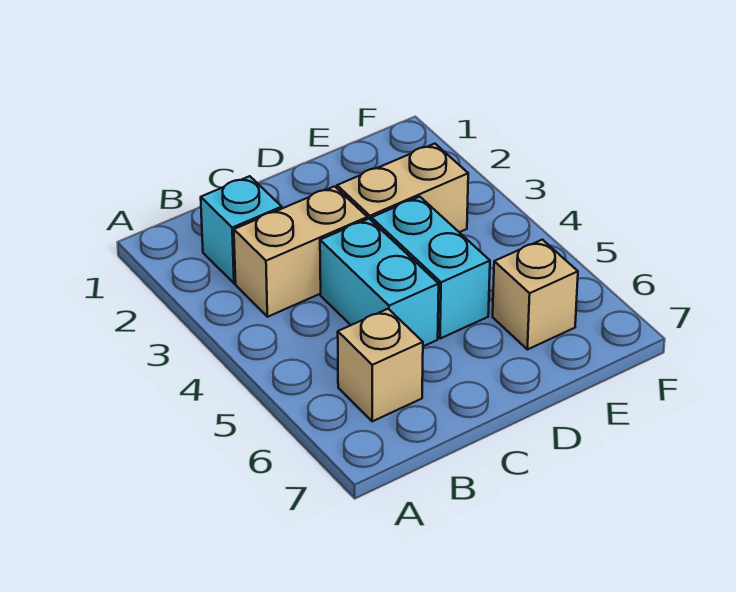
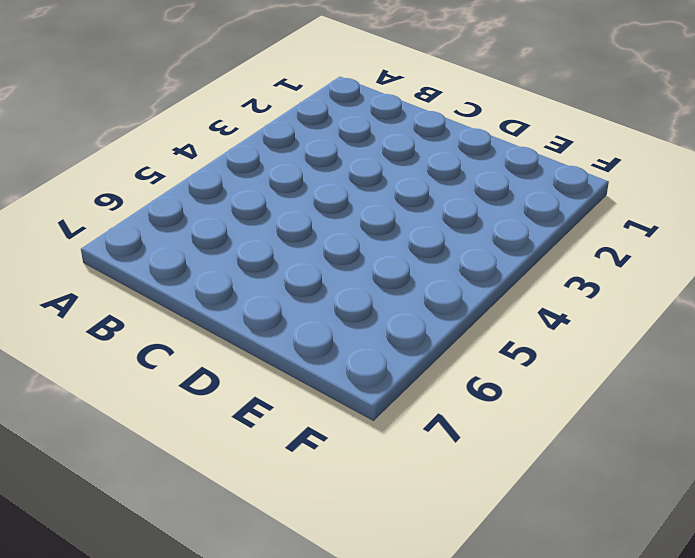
none -> cyan 1x1 brick [201,176,282,284]
none -> tan 1x2 brick [234,186,367,317]

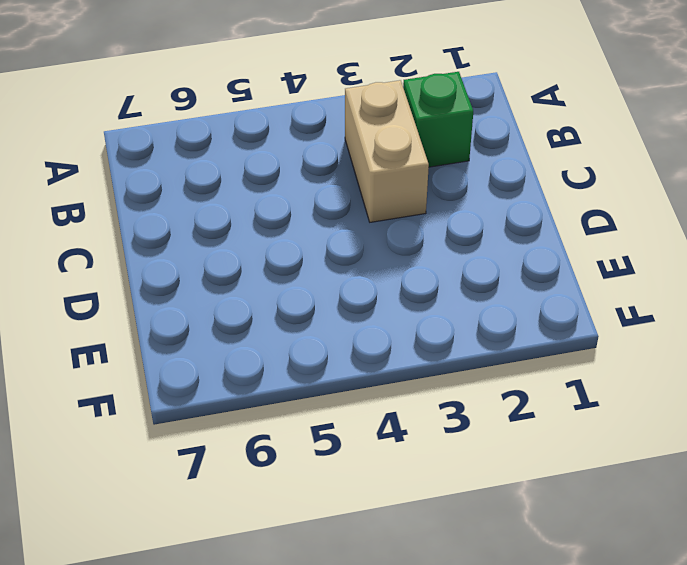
green 1x1 brick [403,72,473,167] -> cyan 1x1 brick [201,176,282,284]
none -> tan 1x1 brick [338,309,423,421]
none -> cyan 1x2 brick [320,219,439,346]

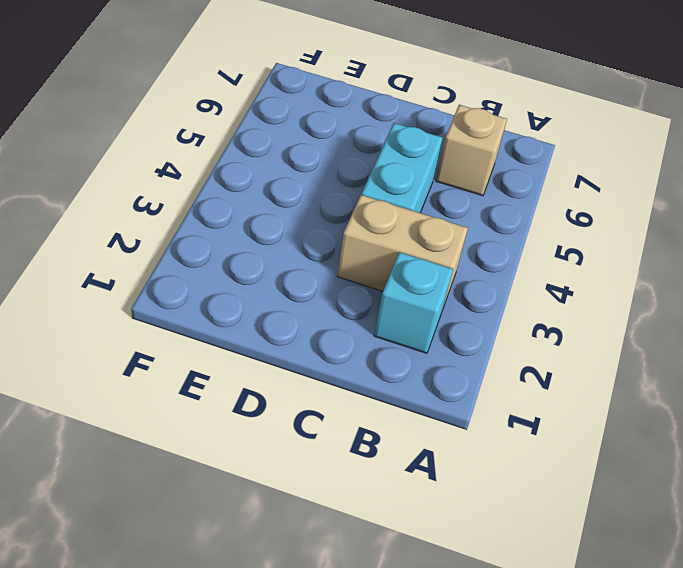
none -> tan 1x2 brick [337,144,468,232]
none -> cyan 1x2 brick [372,197,490,339]

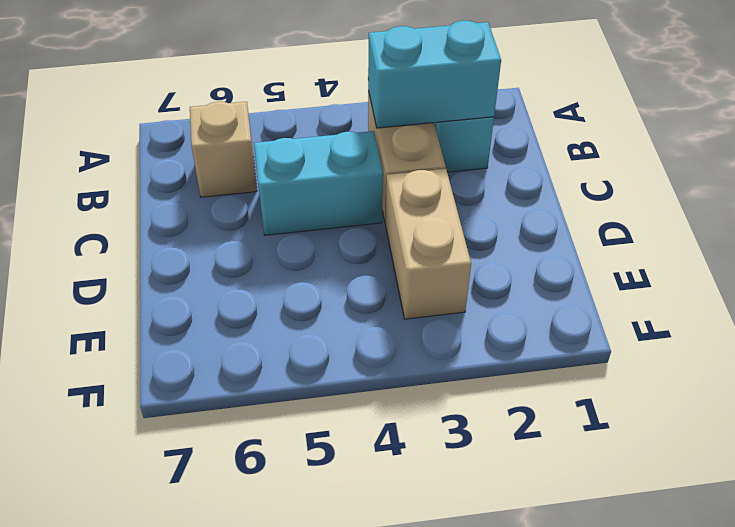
cyan 1x2 brick [368,21,501,128] -> cyan 1x2 brick moved to [372,197,490,339]
none -> tan 1x1 brick [493,240,578,350]

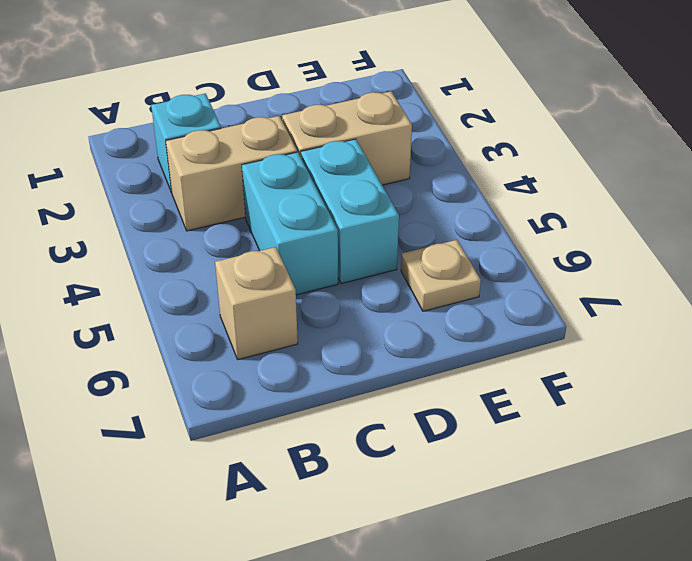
tan 1x1 plate [401,240,481,311] -> tan 1x1 brick [493,240,578,350]

